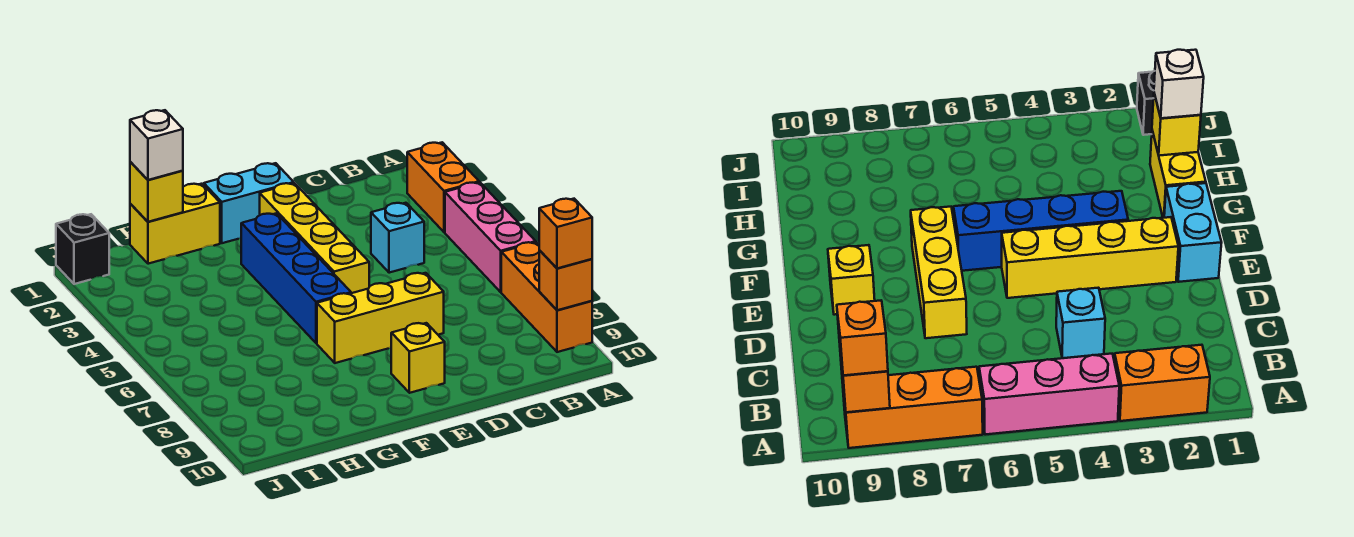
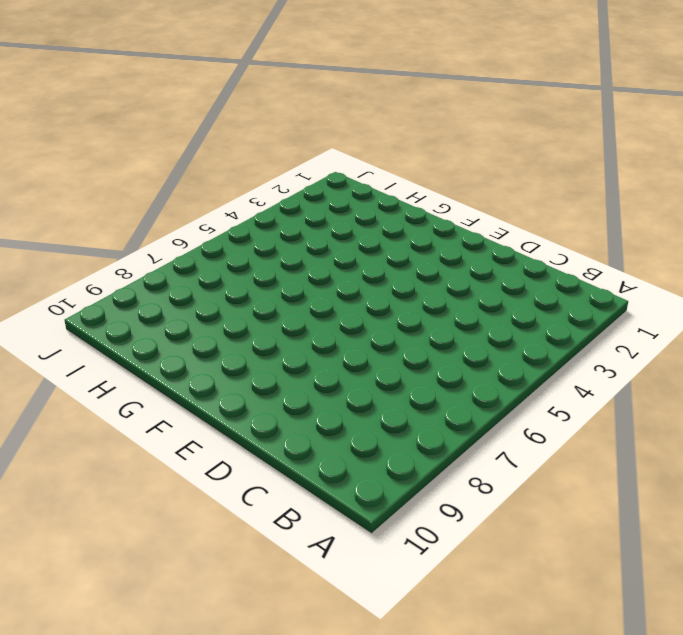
none -> orange 1x2 brick [407,142,479,232]
none -> pink 1x3 brick [445,182,536,292]
none -> orange 1x3 brick [501,242,592,352]

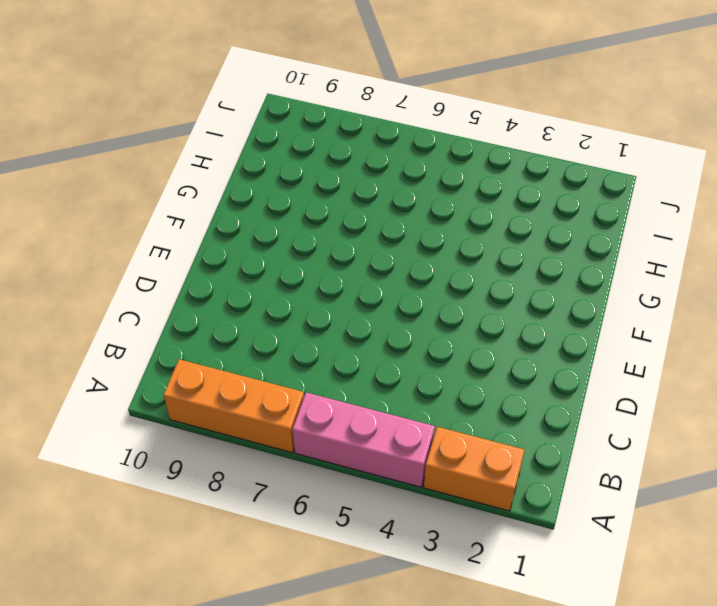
none -> cyan 1x1 brick [371,203,424,273]
none -> yellow 1x3 brick [317,273,444,363]
none -> cyan 1x2 brick [204,163,294,243]

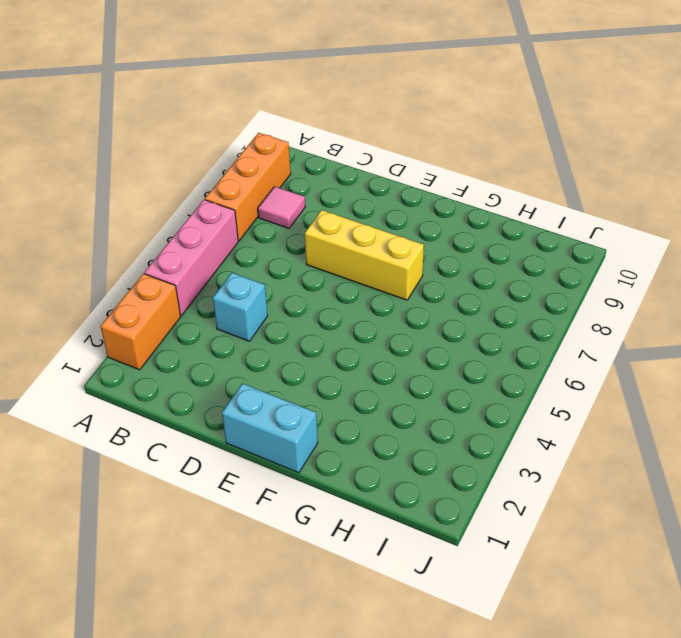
pink 1x1 tile [258,186,305,228] -> none
none -> yellow 1x4 brick [260,183,369,293]
none -> yellow 1x1 brick [391,323,445,393]
none -> blue 1x4 brick [241,213,351,343]

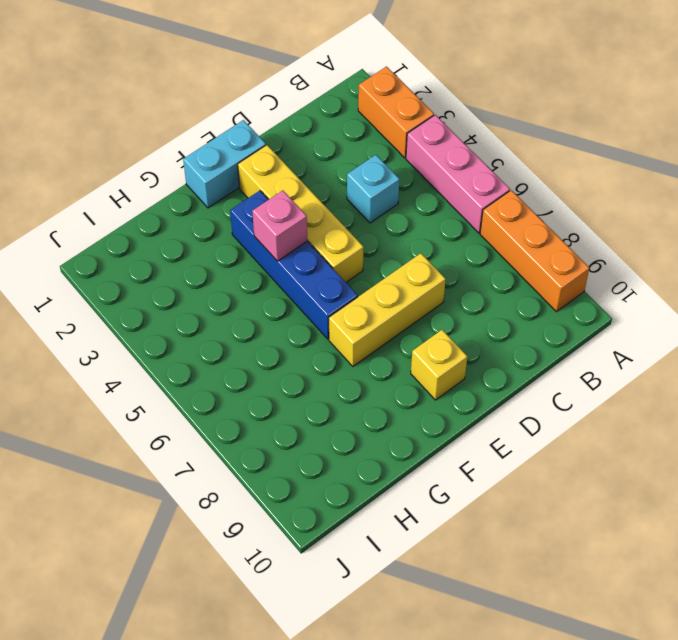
pink 1x1 brick [252,190,307,261] -> none
none -> yellow 1x2 brick [130,184,220,264]
none -> black 1x1 brick [56,214,109,284]
none -> orange 1x1 brick [539,250,592,310]

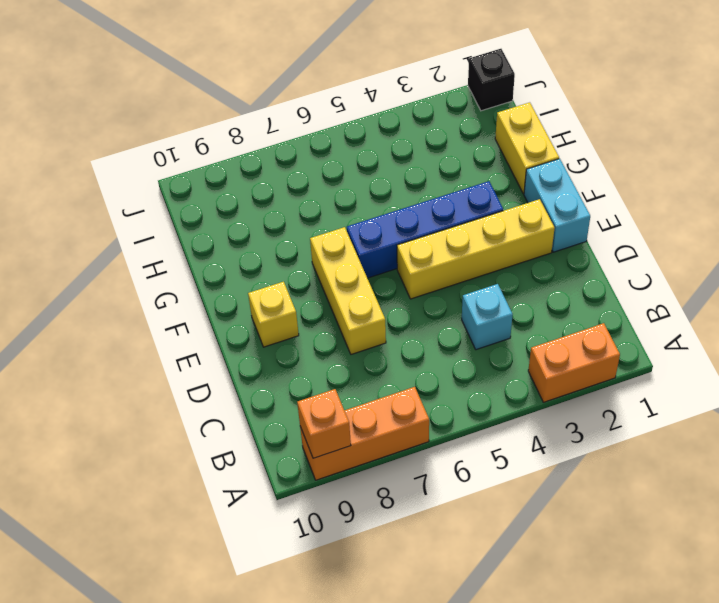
none -> pink 1x3 brick [445,182,536,292]
none -> yellow 1x1 brick [130,162,183,222]
none -> orange 1x1 brick [539,199,592,268]

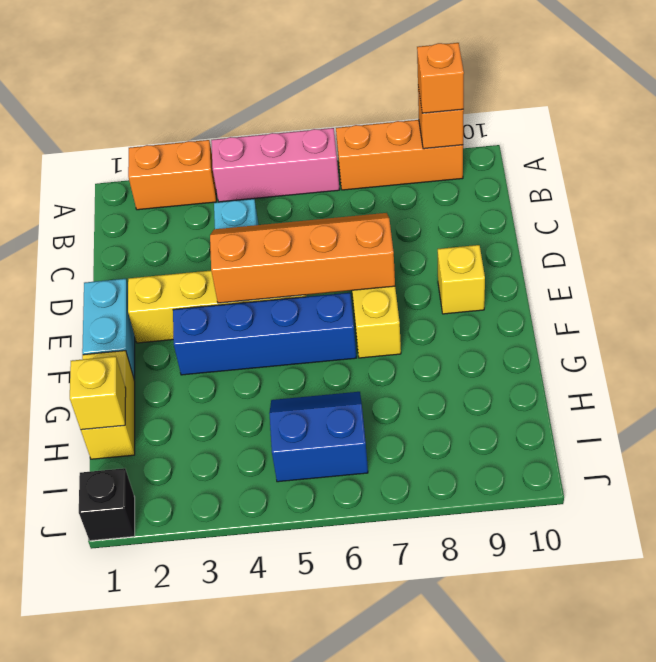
orange 2x4 slope [210,213,395,303] -> none
blue 2x2 slope [269,392,368,482] -> none
none -> white 1x1 brick [130,110,183,180]

